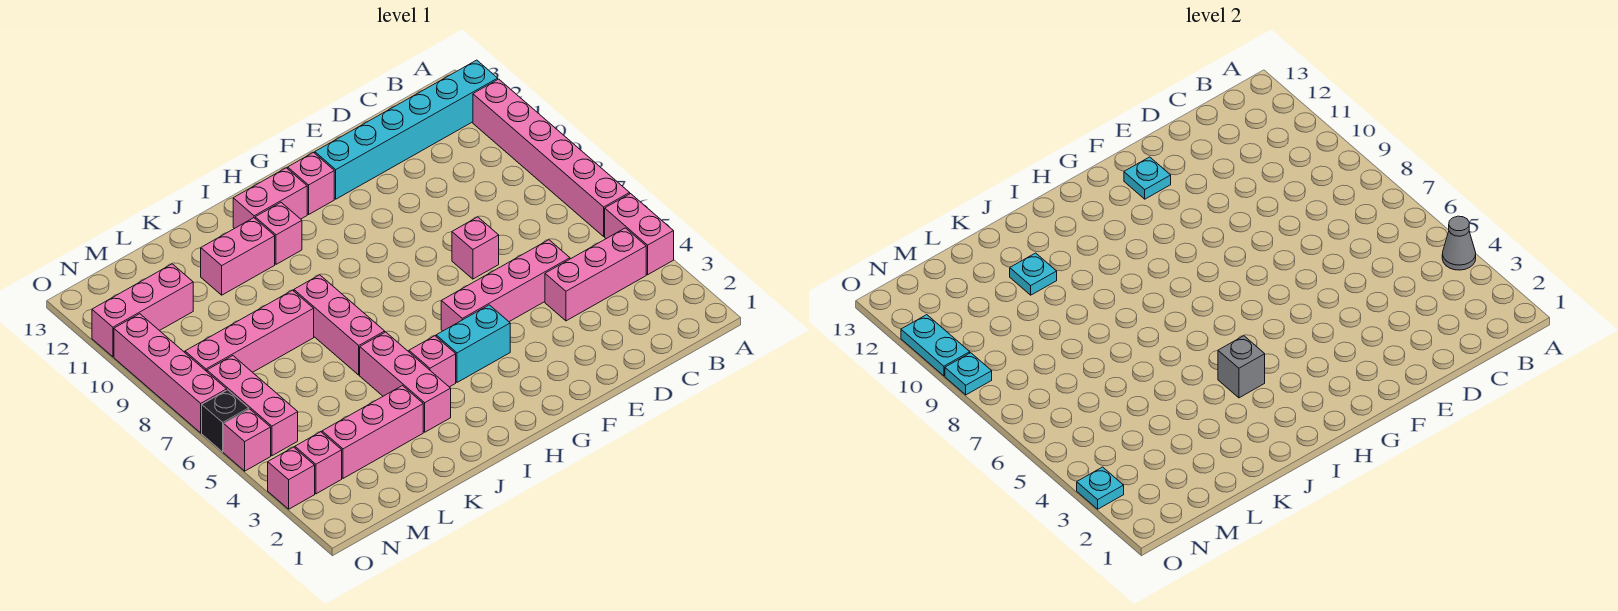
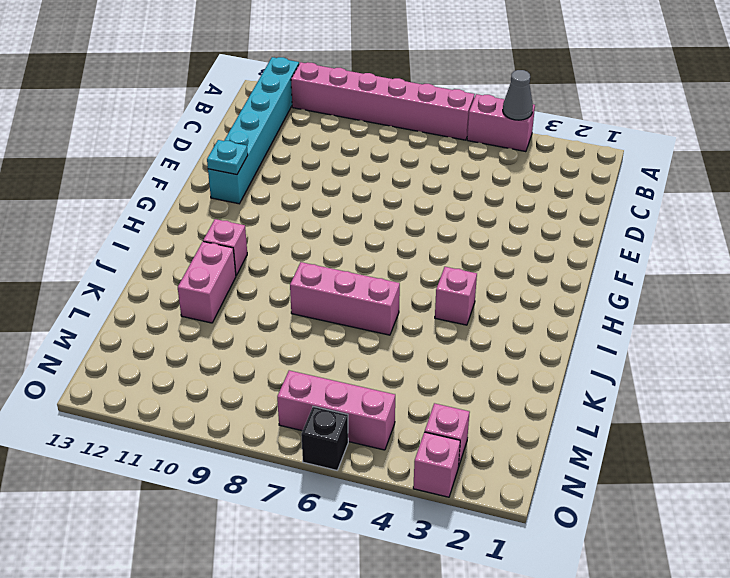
none -> pink 1x3 brick [545,228,646,321]
none -> pink 1x4 brick [441,240,570,331]
none -> pink 1x1 brick [452,217,499,279]
none -> cyan 1x2 brick [436,305,510,382]

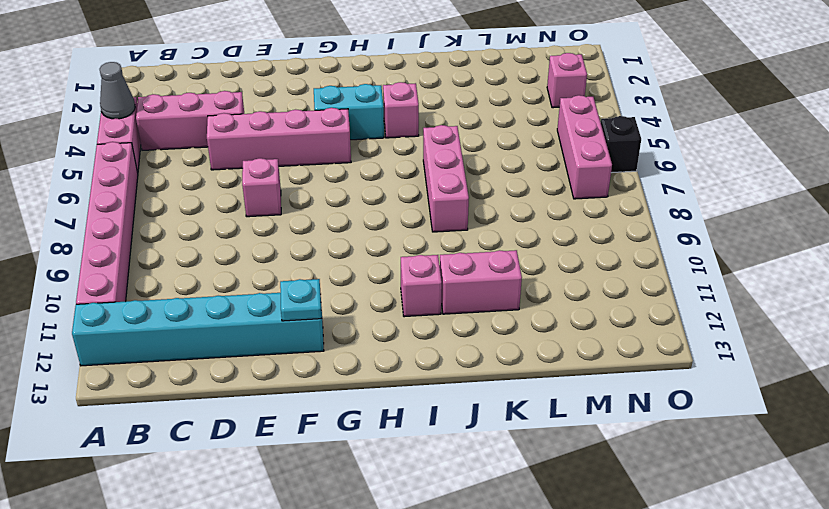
none -> pink 1x1 brick [288,152,334,214]
none -> pink 1x2 brick [233,168,307,229]
none -> pink 1x3 brick [360,332,451,432]
none -> pink 1x3 brick [322,386,423,478]

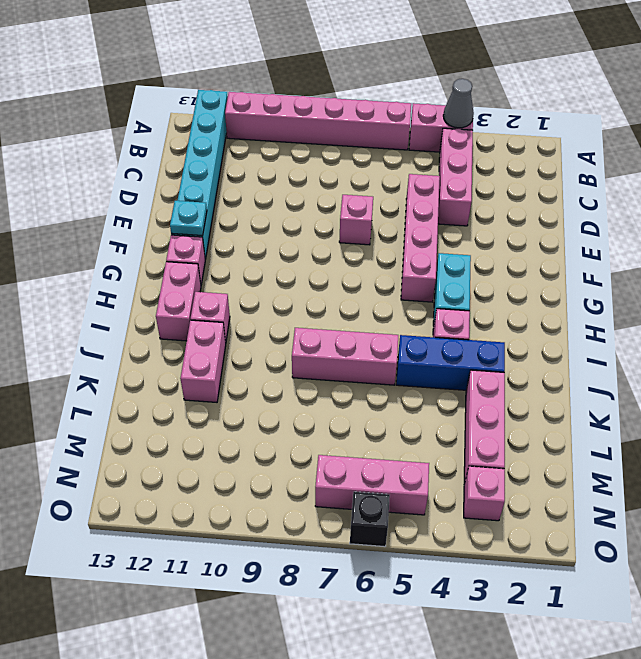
blue 1x3 brick [396,335,505,390] -> pink 1x3 brick [360,332,451,432]
none -> pink 1x4 brick [185,290,314,372]
none -> pink 1x3 brick [92,264,193,357]
none -> pink 1x1 brick [268,447,315,509]
none -> pink 1x1 brick [224,409,271,471]

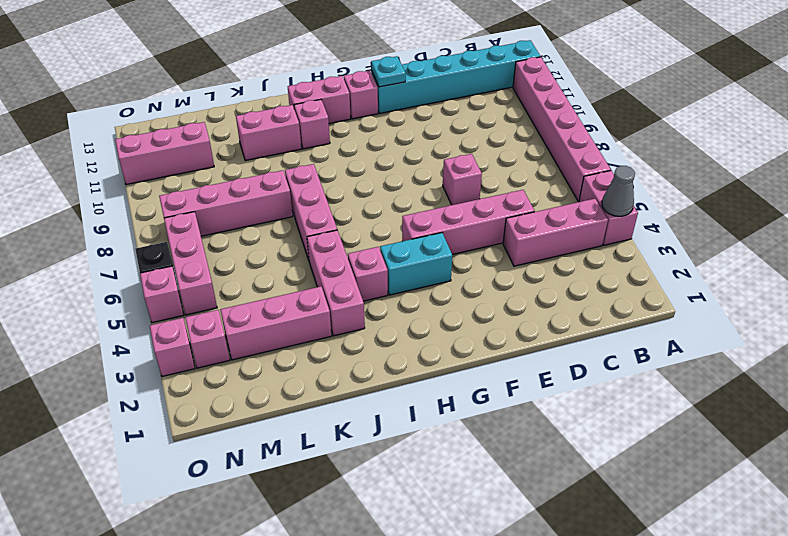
none -> pink 1x4 brick [114,314,227,433]
none -> grey 1x1 brick [1218,336,1265,398]
none -> cyan 1x1 plate [1010,253,1057,295]
none -> cyan 1x1 plate [1077,467,1124,509]

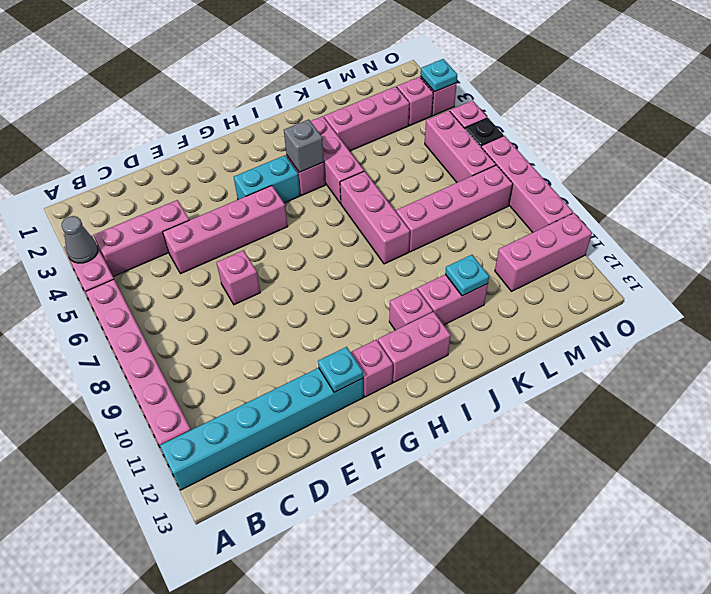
none -> cyan 1x1 plate [945,353,992,395]
none -> cyan 1x2 plate [901,315,970,376]

